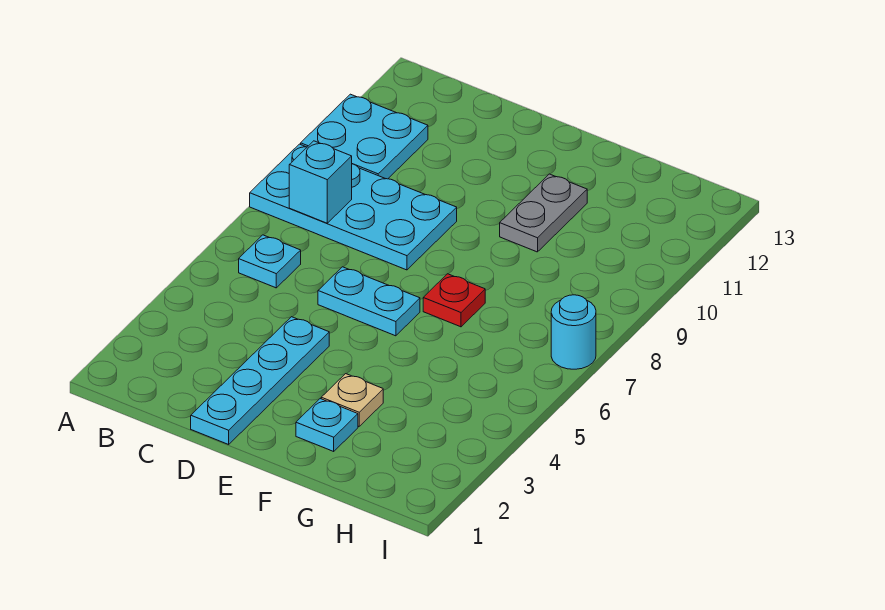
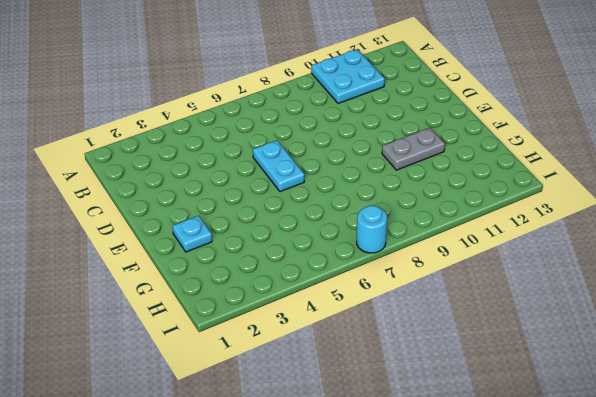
none -> cyan 2x4 plate [250,144,457,270]
none -> cyan 1x1 plate [239,235,301,288]

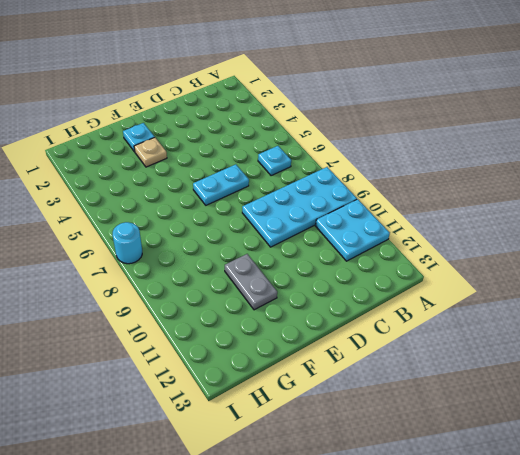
none -> cyan 1x4 plate [191,317,329,444]
none -> red 1x1 plate [423,274,485,327]

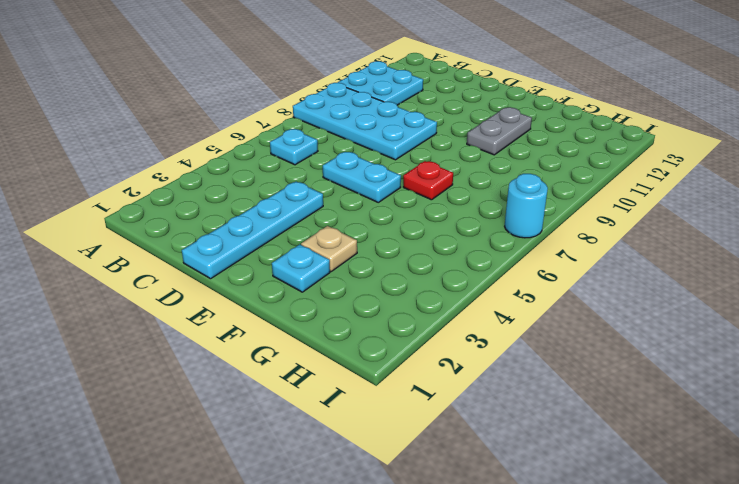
none -> cyan 1x1 brick [289,141,352,223]

